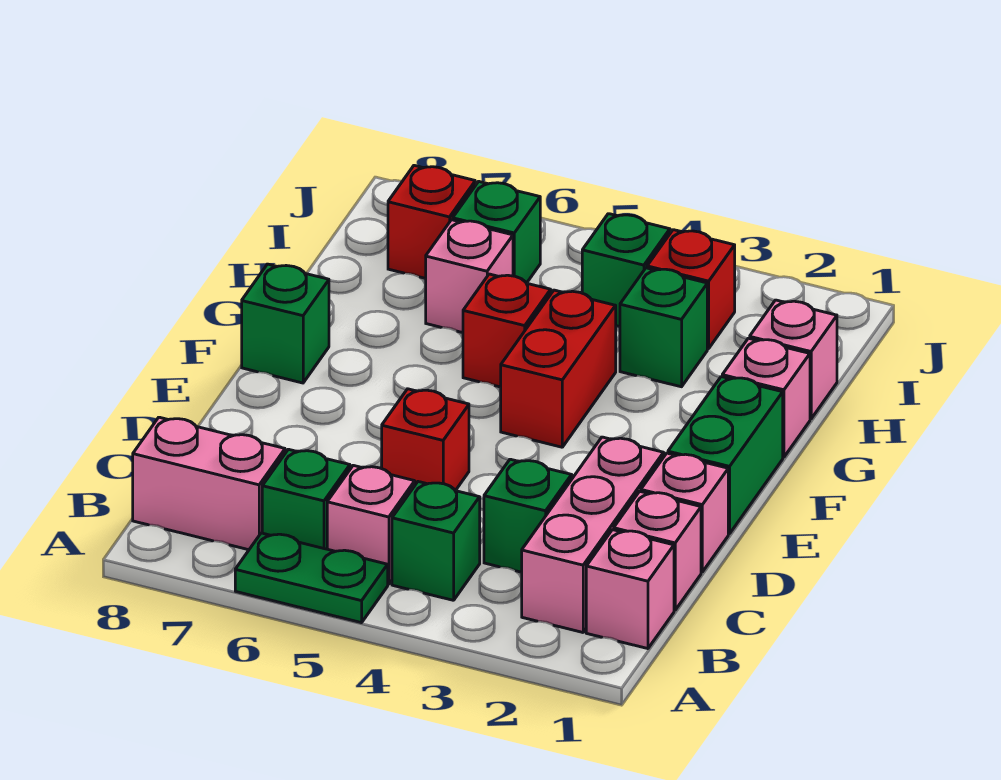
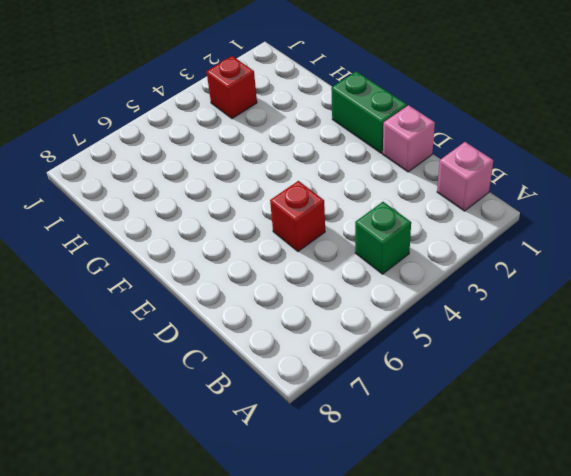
none -> green 1x2 plate [235,533,388,623]
none -> pink 1x3 brick [522,437,664,632]
none -> pink 1x1 brick [327,465,415,584]

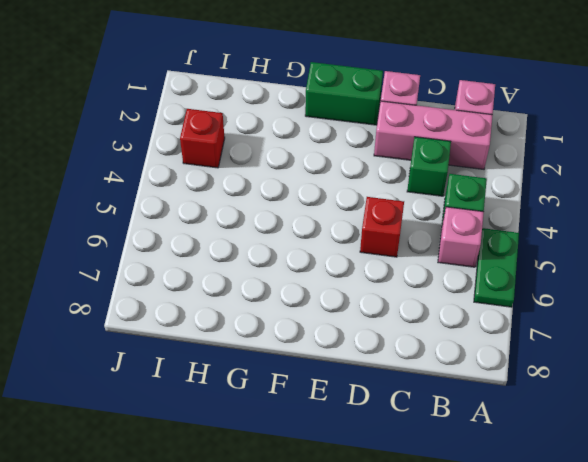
none -> green 1x1 brick [262,449,350,549]
none -> pink 1x2 brick [133,417,285,550]
none -> pink 1x1 brick [614,491,701,610]

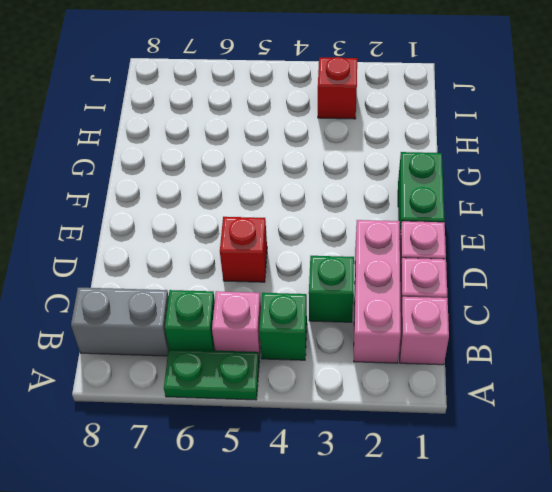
grey 1x2 brick [71,288,169,356] -> pink 1x2 brick [133,417,285,550]
none -> red 1x2 brick [501,290,616,447]
none -> green 1x1 brick [242,264,329,383]
none -> pink 1x1 brick [722,338,810,457]

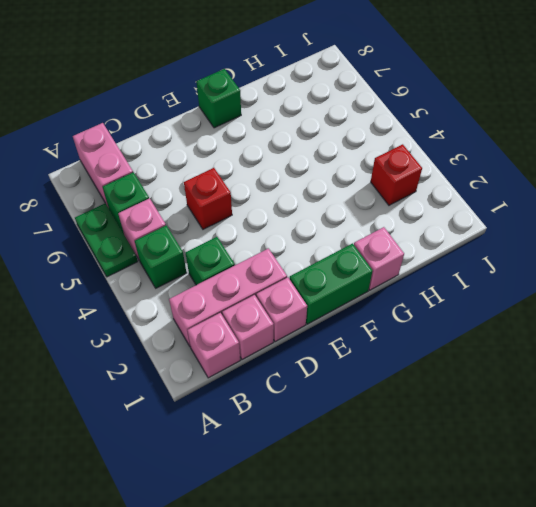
none -> red 1x2 brick [501,290,616,447]
none -> red 1x1 brick [463,274,551,387]
none -> pink 1x1 brick [750,300,837,419]

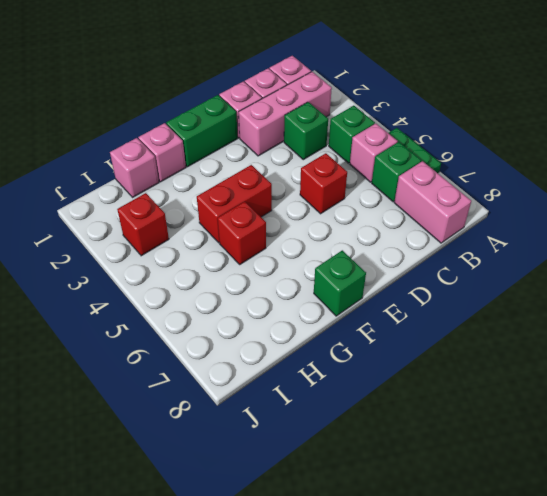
none -> green 1x1 brick [620,268,707,387]
none -> pink 1x1 brick [426,220,513,333]
none -> green 1x1 brick [582,214,670,327]

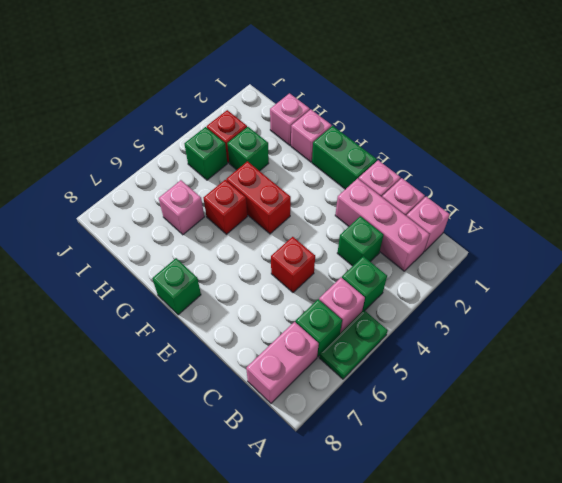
none -> green 1x1 brick [453,182,540,283]
none -> red 1x1 brick [388,165,475,278]

